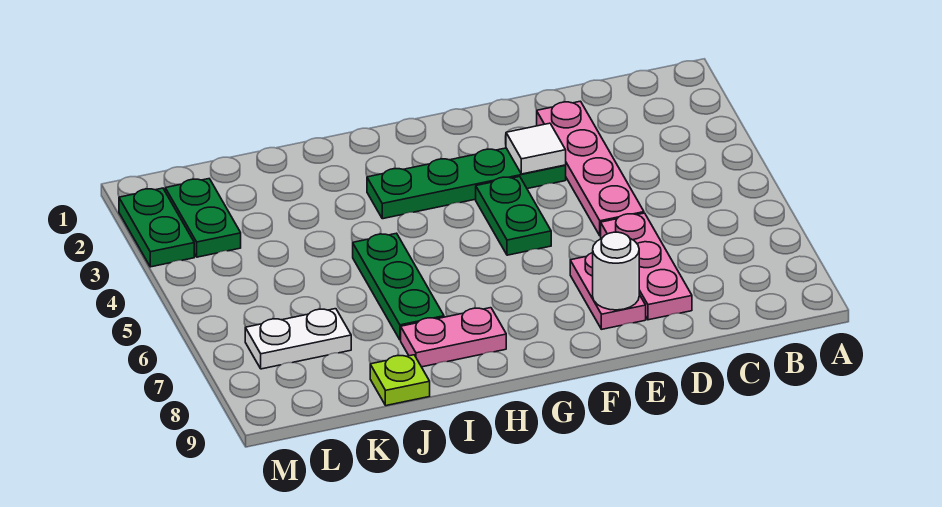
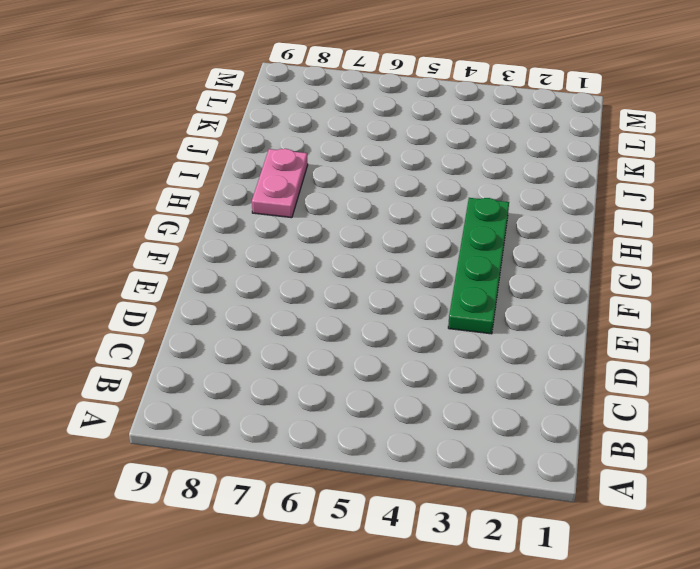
none -> pink 1x4 plate [537,101,644,236]
none -> pink 1x3 plate [601,213,692,320]
none -> pink 1x2 plate [570,253,646,329]

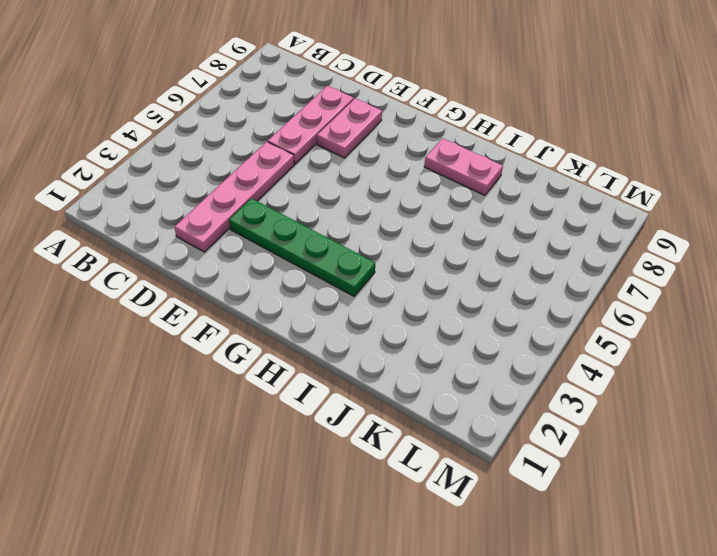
none -> green 1x2 plate [476,177,551,255]
none -> green 1x3 plate [353,233,444,340]
none -> lime 1x1 plate [370,355,430,406]

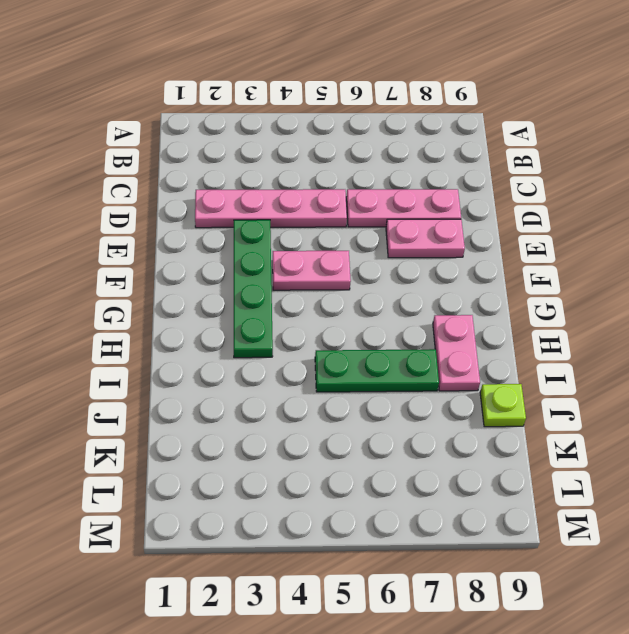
pink 1x2 plate [273,251,351,290] -> green 1x2 plate [476,177,551,255]
none -> white 1x2 plate [245,309,351,369]
none -> green 1x2 plate [165,179,241,257]
none -> green 1x2 plate [119,188,194,267]

